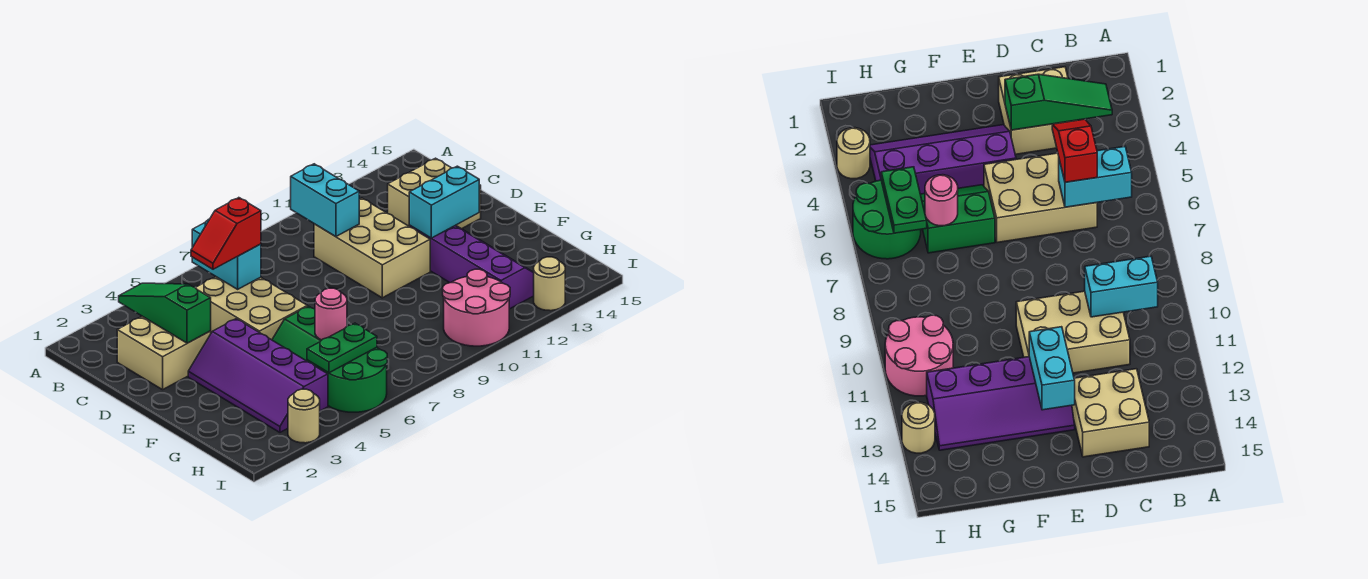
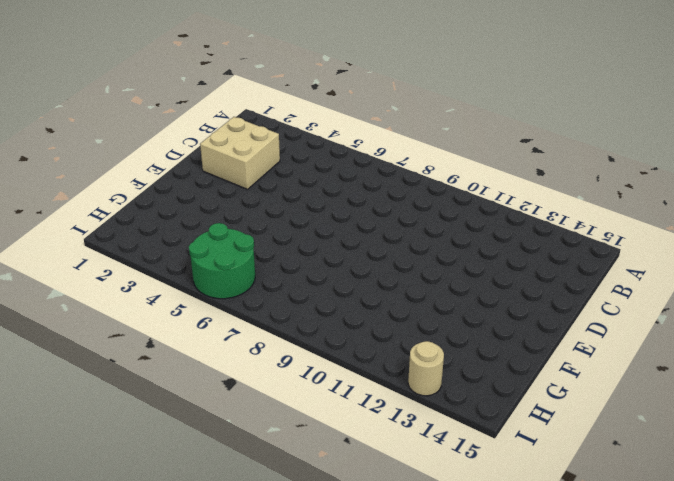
none -> tan 2x3 brick [195,277,307,340]
none -> tan 2x3 brick [314,198,430,298]
none -> tan 2x2 brick [388,158,481,229]

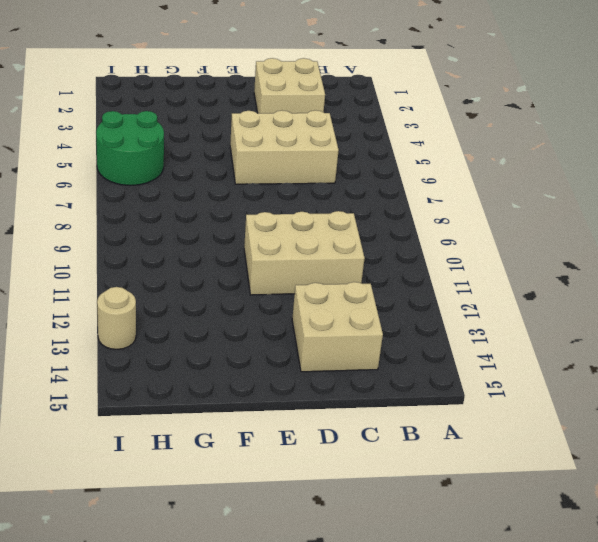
none -> purple 2x4 slope [188,319,328,432]
none -> purple 2x4 slope [409,225,534,309]
none -> green 2x2 slope [272,306,321,369]

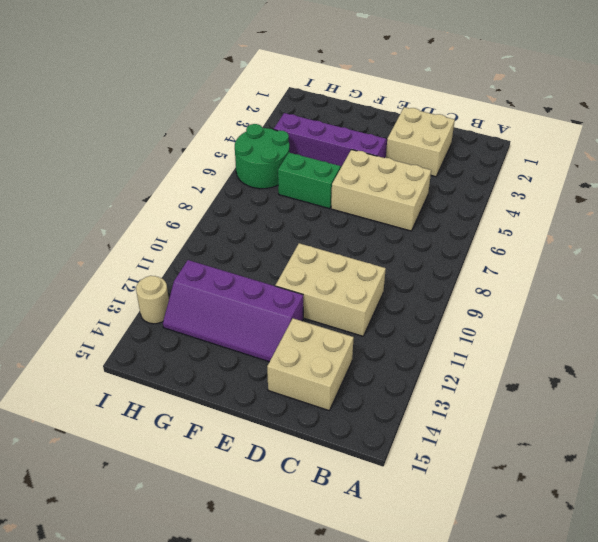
none -> pink 2x2 round brick [443,269,510,346]
none -> tan 1x1 round brick [288,389,320,443]
none -> green 1x3 slope [119,283,211,343]

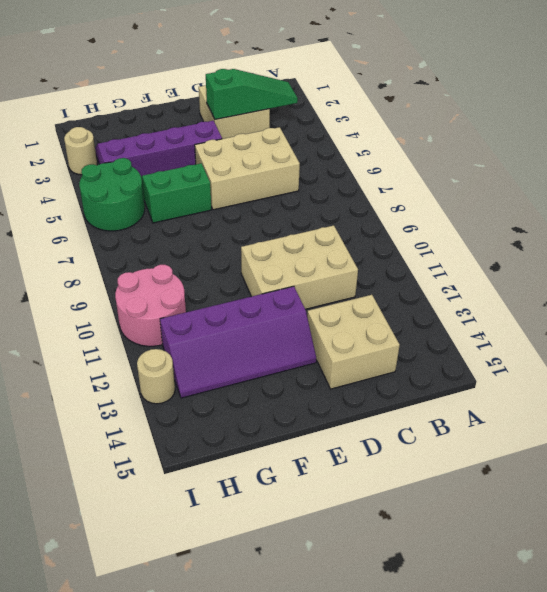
none -> cyan 1x2 brick [192,219,261,289]
none -> cyan 1x2 brick [291,164,359,237]
none -> cyan 1x2 brick [409,166,479,238]

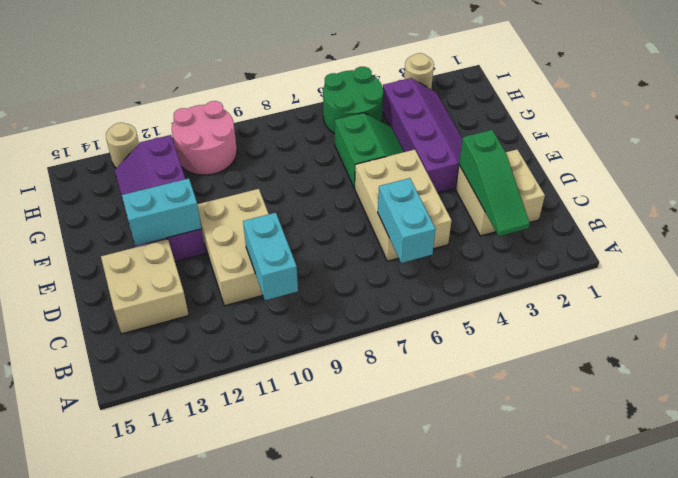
none -> pink 1x1 round brick [315,288,347,340]
none -> green 1x2 plate [307,323,377,373]
none -> red 1x2 slope [191,198,261,269]

